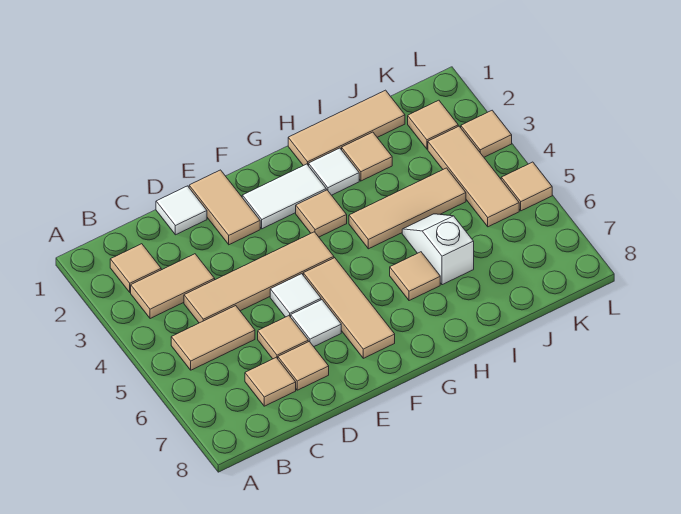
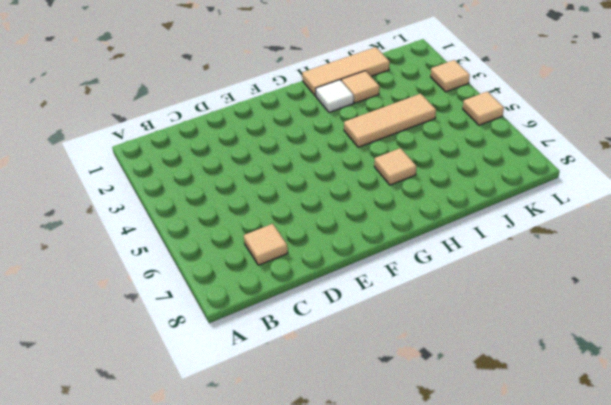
none -> tan 1x1 tile [110,244,161,292]
none -> tan 1x2 tile [131,254,215,319]
none -> tan 1x2 tile [171,306,255,370]

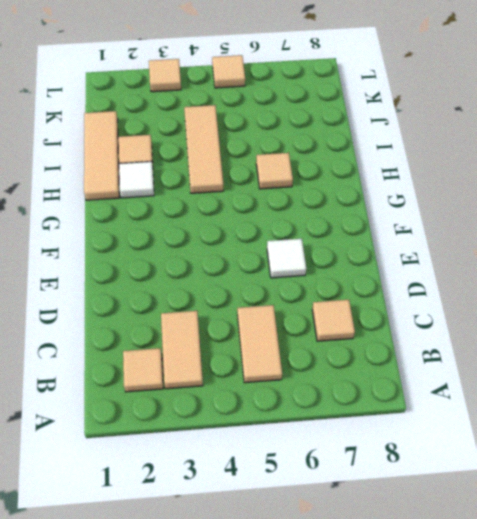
none -> tan 1x4 tile [184,232,334,323]
none -> white 1x1 tile [156,186,207,235]
none -> tan 1x1 tile [258,316,308,359]

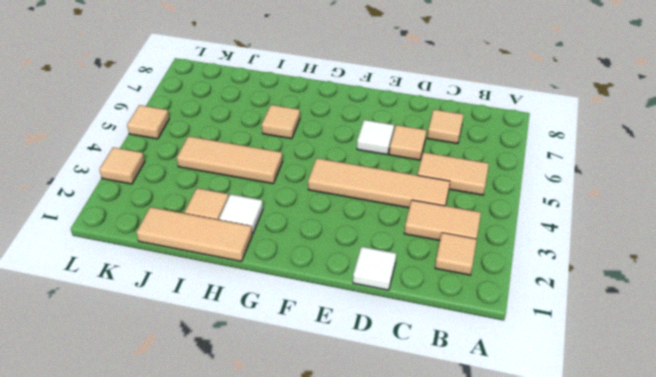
none -> tan 1x1 tile [278,342,329,390]
none -> tan 1x2 tile [189,170,260,245]
none -> white 1x1 tile [270,274,321,317]

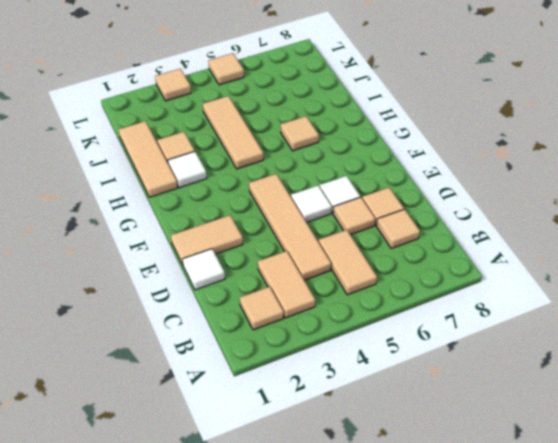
none -> white 1x2 tile [242,164,326,229]
none -> tan 1x3 tile [303,258,395,358]
none -> tan 1x1 tile [296,190,347,237]

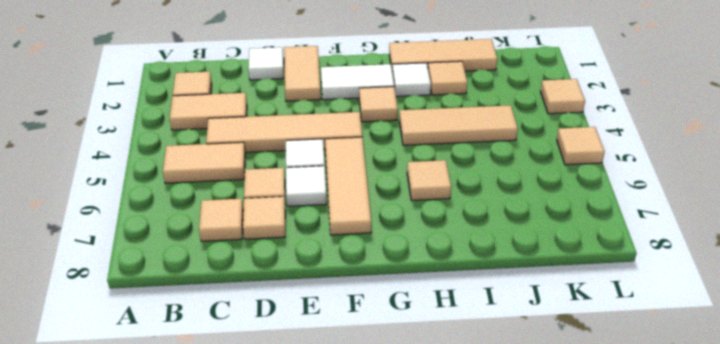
none -> white 1x2 slope [402,214,474,285]
none -> tan 1x1 tile [408,100,458,149]
none -> tan 1x3 tile [428,126,519,227]

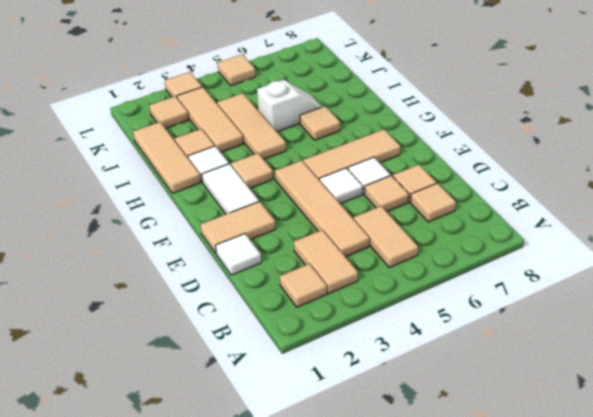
tan 1x3 tile [177,87,243,152] -> tan 1x3 tile turned to [428,126,519,227]
white 1x2 slope [257,80,322,132] -> white 1x2 slope turned to [402,214,474,285]

